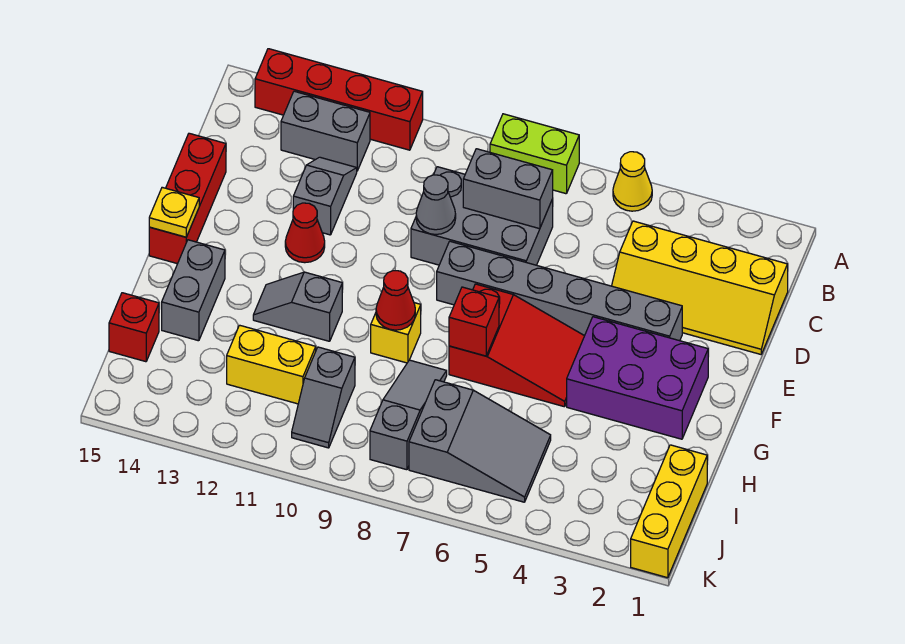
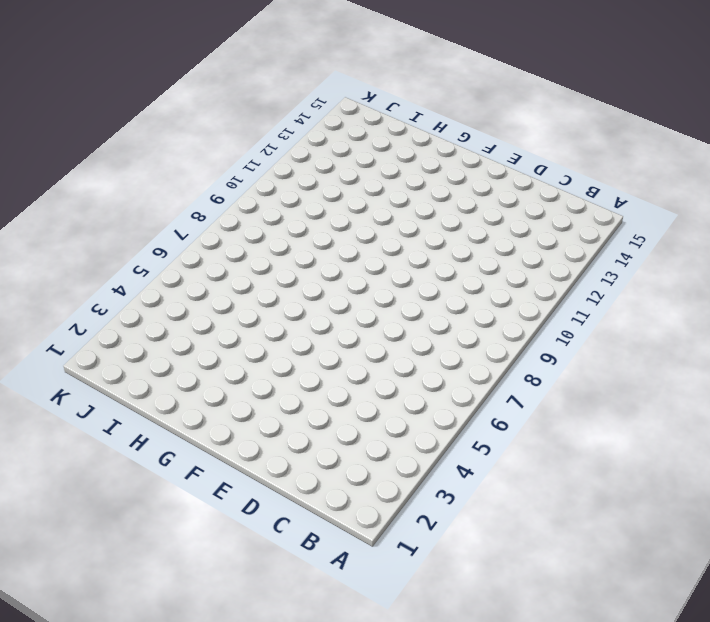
none -> yellow 1x1 cone [613,152,652,211]
none -> lime 1x2 brick [490,114,579,194]
none -> red 1x4 brick [255,49,423,150]

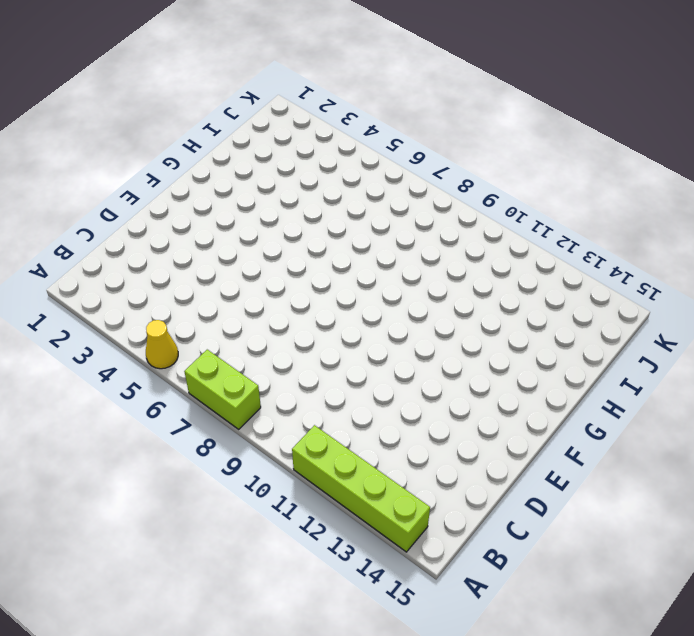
lime 1x4 brick [292,425,430,552] -> red 1x4 brick [255,49,423,150]
none -> grey 1x2 brick [281,91,370,171]
none -> yellow 2x4 slope [612,221,788,354]
none -> grey 2x3 brick [411,167,553,265]

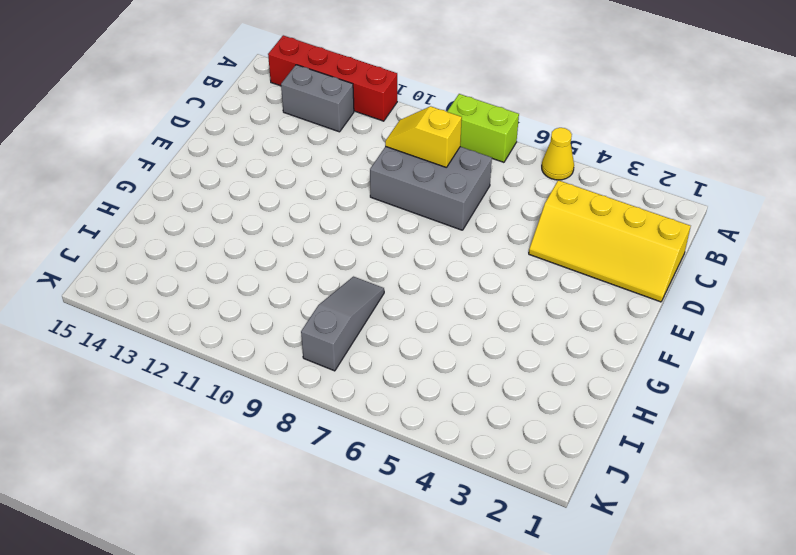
yellow 1x2 slope [385,106,462,168] -> grey 1x2 brick [463,149,553,229]
none -> grey 1x2 slope [293,157,357,235]
none -> red 1x3 brick [149,133,226,264]
none -> grey 1x6 brick [437,241,682,341]

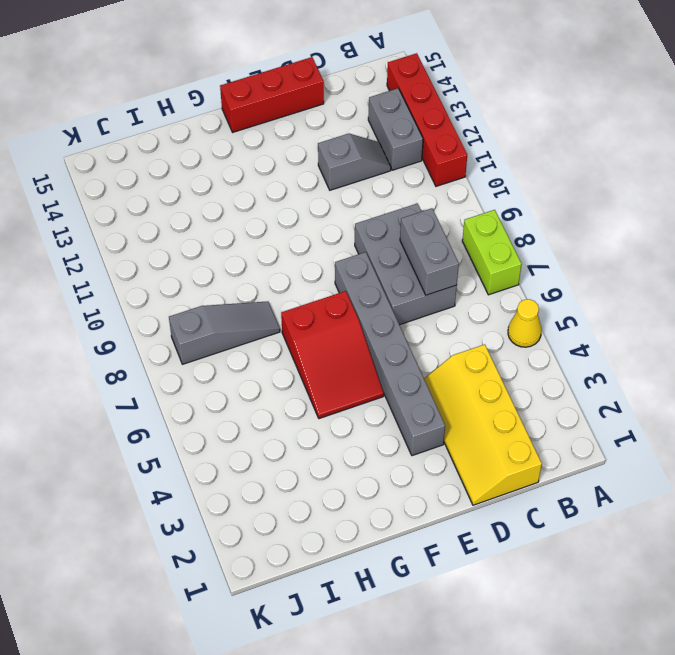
none -> red 1x1 cone [285,203,325,263]
none -> purple 2x3 brick [567,317,708,439]
none -> yellow 1x1 brick [371,303,421,363]

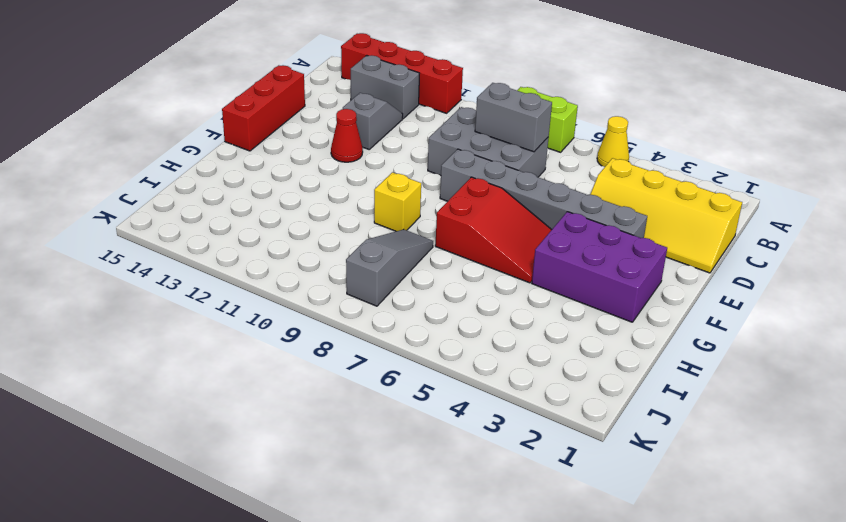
none -> grey 1x2 slope [253,272,342,341]
none -> grey 1x2 brick [162,240,225,341]
none -> yellow 1x3 brick [631,445,707,578]

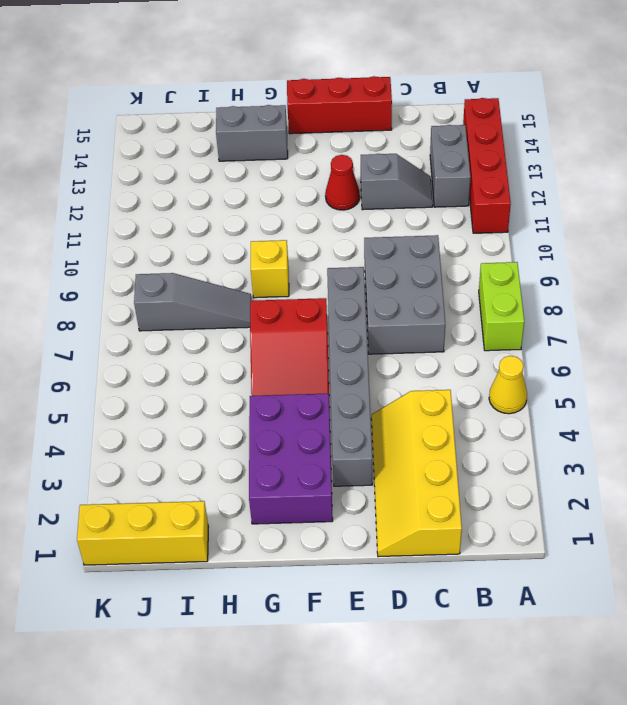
none -> grey 1x2 slope [253,272,342,341]
none -> grey 2x3 slope [409,380,551,502]
none -> grey 1x2 slope [292,347,355,448]

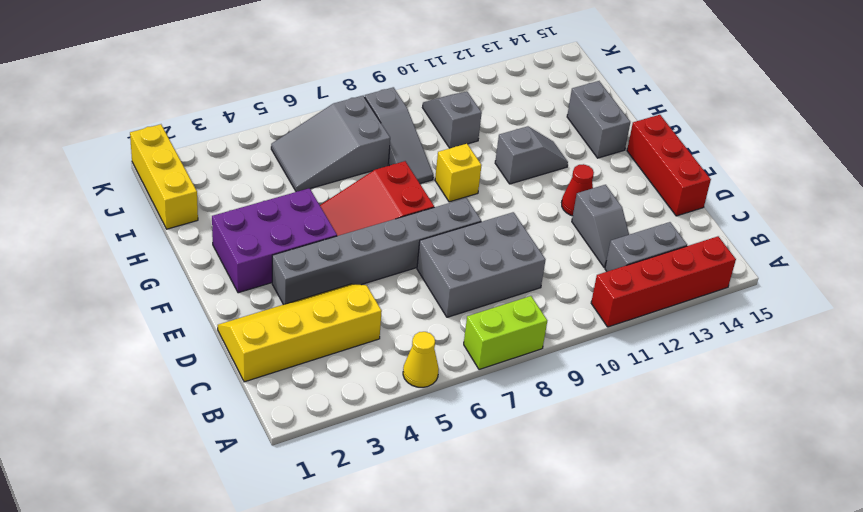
none -> yellow 1x2 brick [227,325,316,404]
none -> red 1x1 brick [109,293,159,362]
none -> grey 1x2 brick [463,149,553,229]

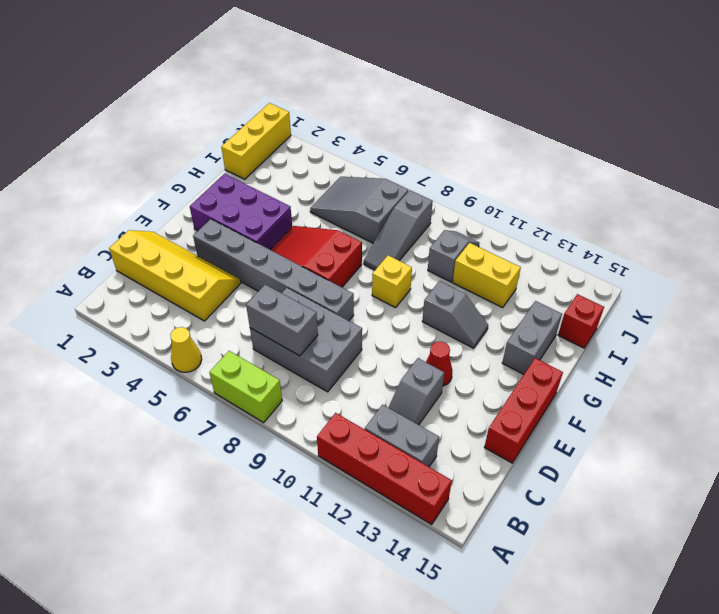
none -> grey 1x1 cone [416,175,456,234]
none -> yellow 1x1 plate [149,187,199,237]
none -> red 1x1 brick [449,287,499,356]

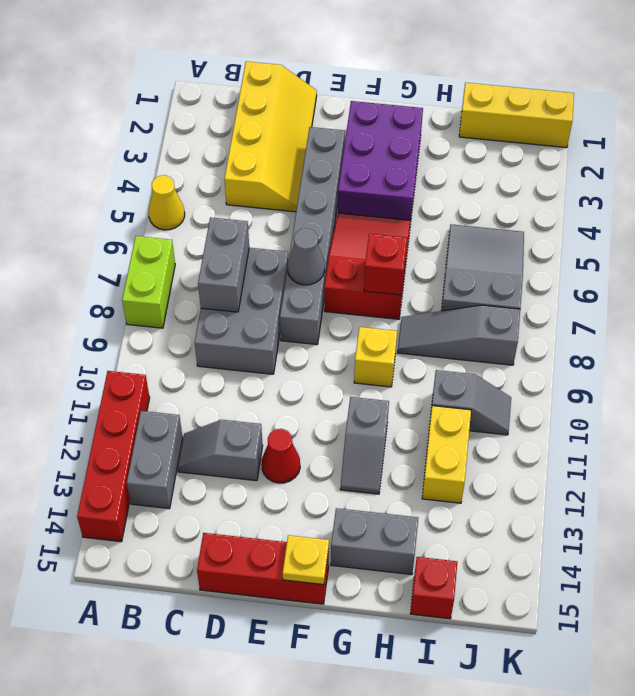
grey 1x1 cone [287,228,325,285] -> grey 1x1 cone moved to [416,175,456,234]
none -> red 1x1 cone [376,271,415,330]

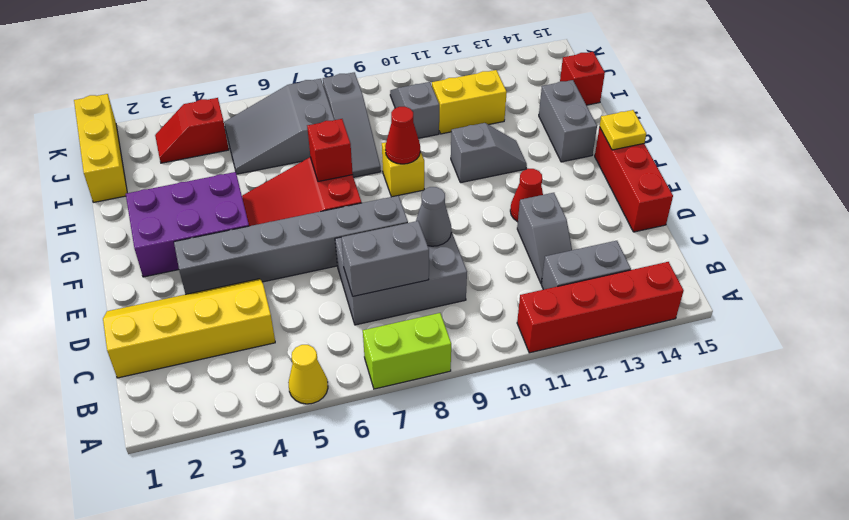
red 1x2 slope [155,98,229,163] -> none

